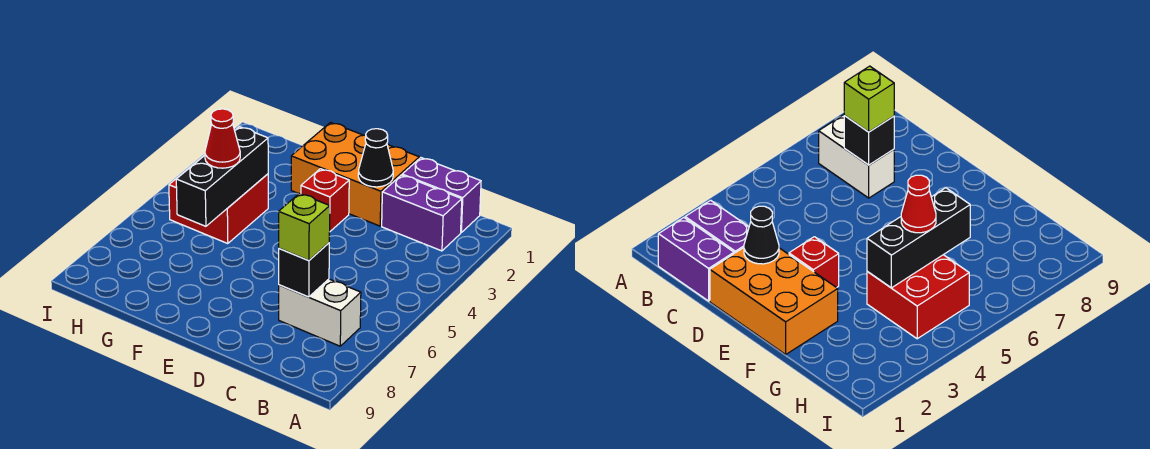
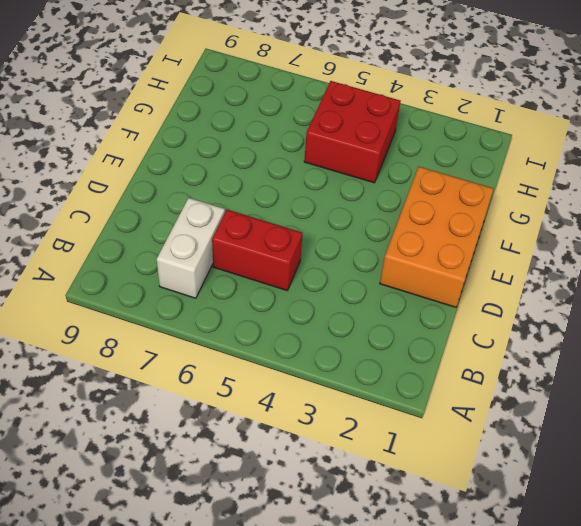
red 1x2 brick [212,210,302,291] -> none
none -> purple 1x2 brick [402,158,481,232]
none -> purple 1x2 brick [382,175,462,251]

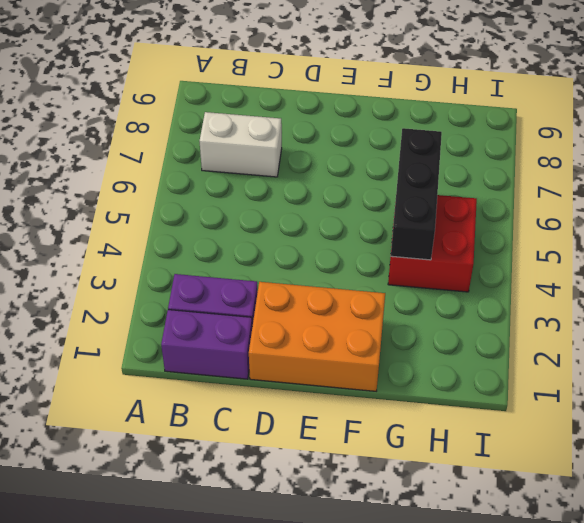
none -> red 1x1 brick [301,169,349,231]
none -> black 1x1 brick [279,243,329,297]

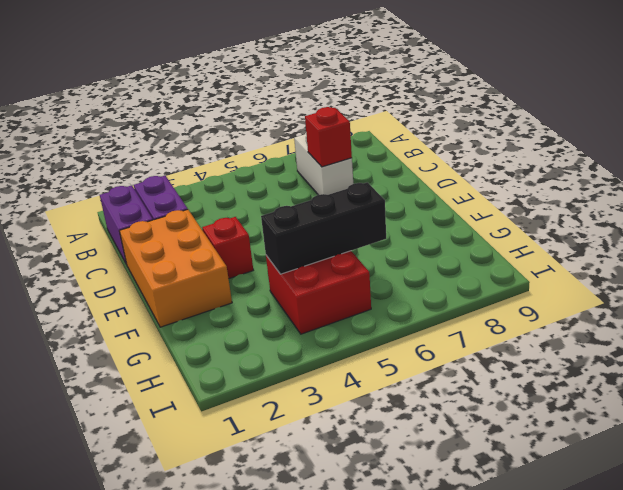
red 1x1 brick [305,107,352,167] -> black 1x1 brick [279,243,329,297]
none -> black 1x1 cone [358,129,393,187]
none -> lime 1x1 brick [279,193,330,260]

